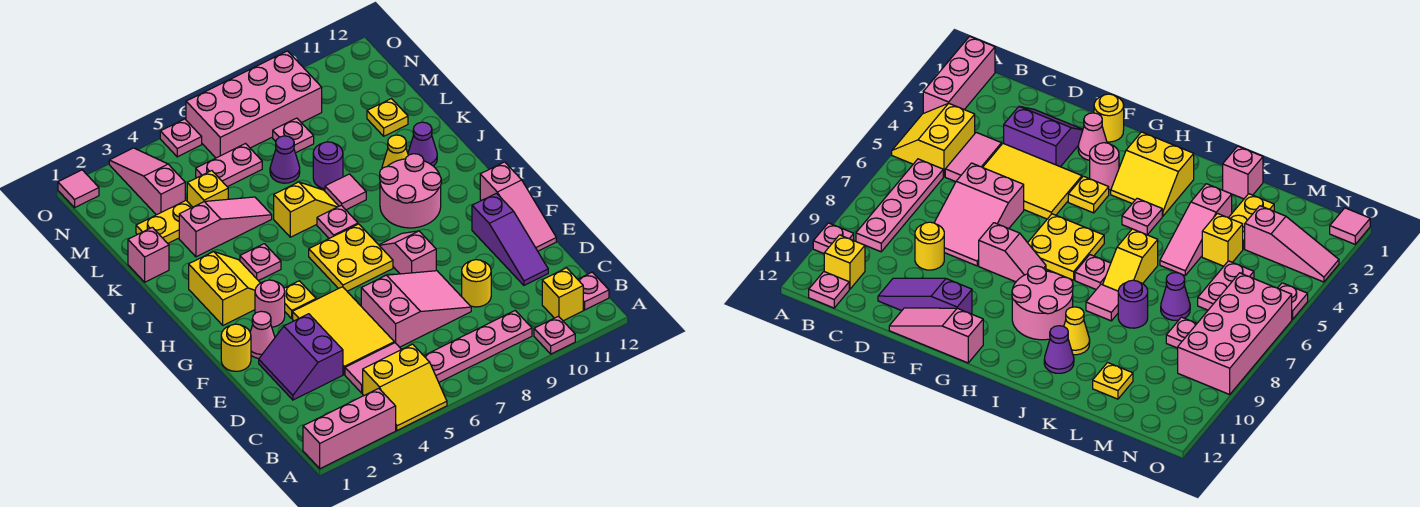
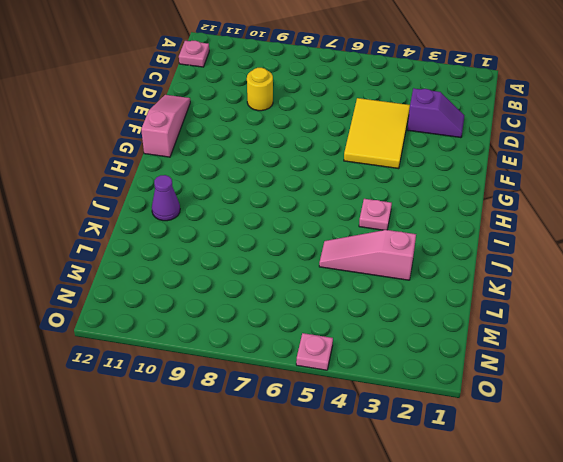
purple 1x2 slope [407,88,465,138] -> purple 2x2 slope [259,314,343,400]
none -> pink 1x3 brick [303,388,396,469]
none -> yellow 2x2 slope [363,344,447,430]
none -> pink 1x1 plate [534,316,575,354]
none -> pink 1x4 plate [424,311,532,382]

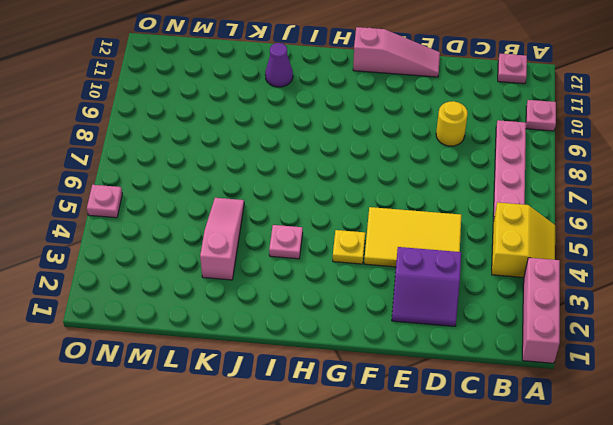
none -> yellow 1x1 brick [542,268,583,321]
none -> pink 1x2 tile [345,343,401,393]
none -> pink 2x3 slope [361,271,471,347]
none -> purple 1x3 slope [472,193,548,285]

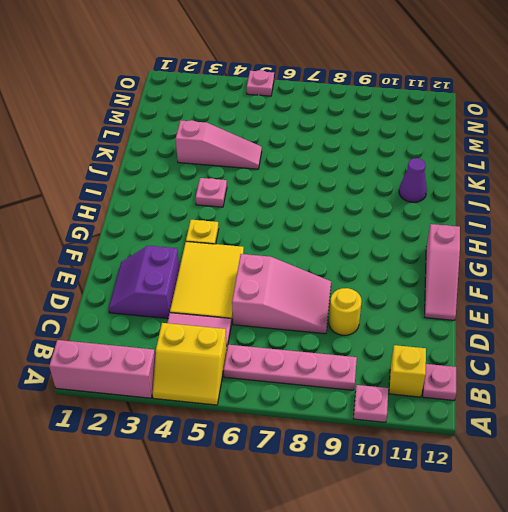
none -> purple 1x3 slope [472,193,548,285]
none -> yellow 1x1 round brick [221,324,251,371]
none -> pink 1x1 cone [250,311,275,358]
none -> pink 1x2 slope [379,231,436,274]

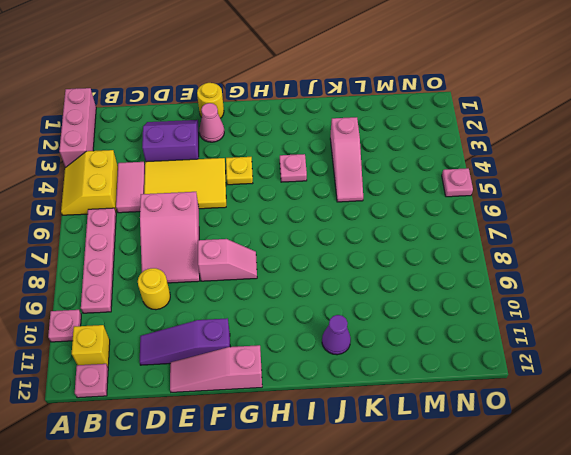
none -> pink 1x1 round brick [255,280,285,327]
none -> yellow 2x2 plate [309,224,393,291]
none -> yellow 2x2 slope [189,252,260,325]
none -> pink 2x2 round brick [380,154,441,228]

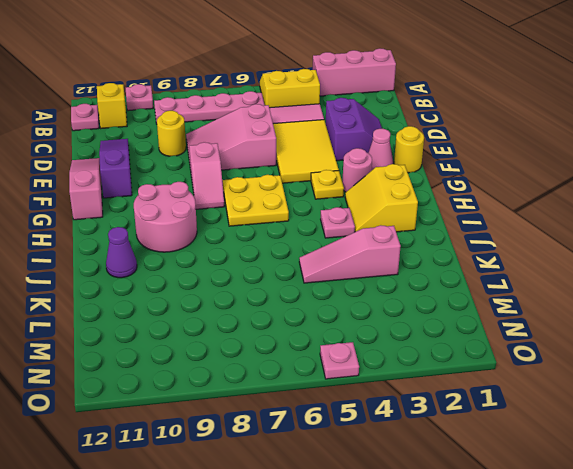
none -> pink 1x1 plate [317,205,358,238]
none -> yellow 1x2 slope [274,182,339,237]
none -> pink 1x1 tile [325,174,366,210]
none -> yellow 1x1 cone [382,135,408,168]

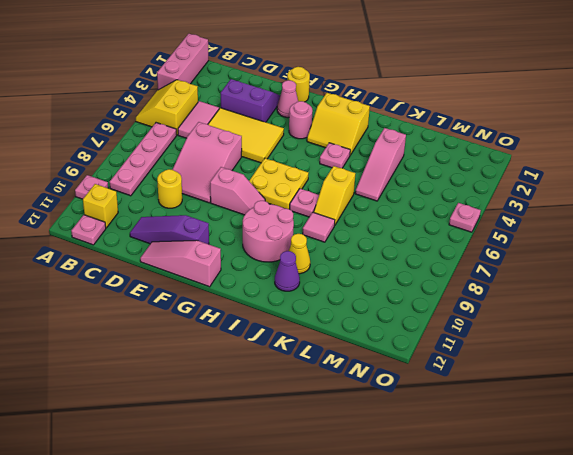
none -> yellow 1x1 plate [284,281,316,318]
none -> pink 1x1 brick [128,227,169,282]
none -> purple 1x1 round brick [313,142,343,189]
none -> yellow 1x2 plate [136,200,192,243]

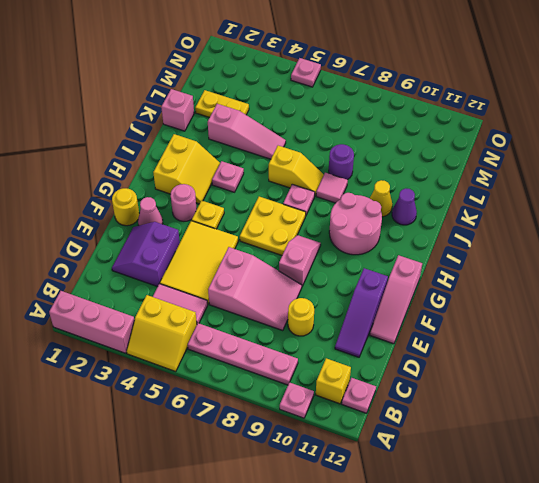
none -> yellow 1x1 brick [187,171,228,207]
none -> purple 1x1 cone [270,136,300,183]
none -> yellow 1x1 plate [367,99,408,136]
none -> pink 1x3 slope [109,148,185,215]

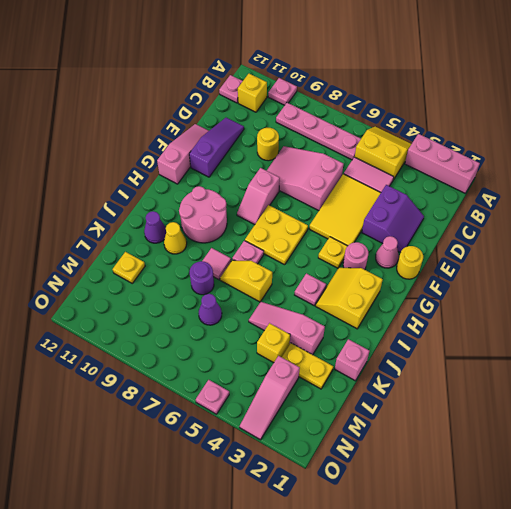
none -> pink 1x2 plate [196,144,262,187]
none -> pink 1x1 plate [273,118,314,153]
none -> pink 2x4 brick [186,51,322,158]
none -> pink 1x1 tile [58,170,99,208]

